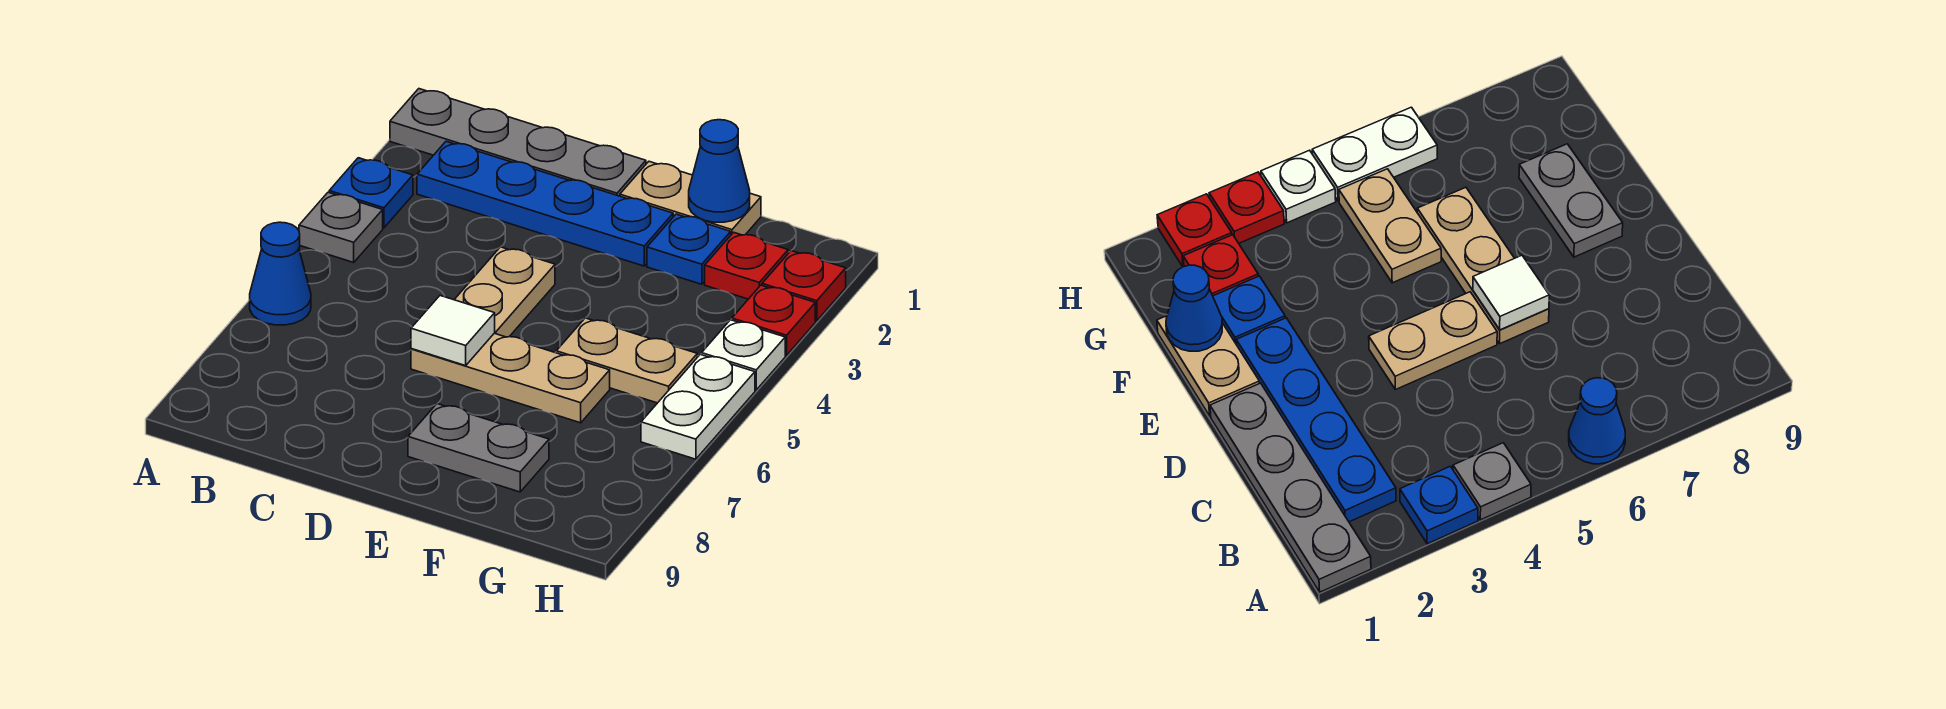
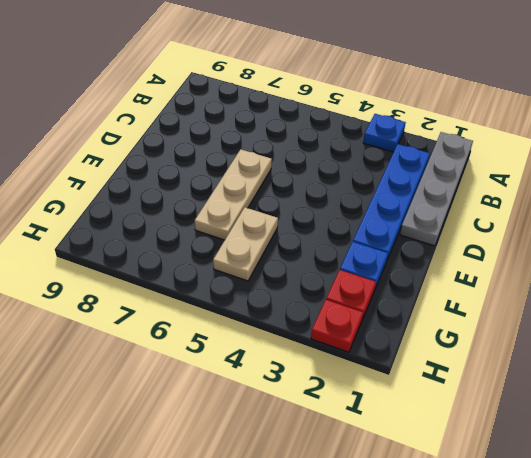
none -> grey 1x1 plate [299,192,383,262]
none -> blue 1x1 cone [250,222,311,325]
none -> tan 1x2 plate [454,247,555,337]

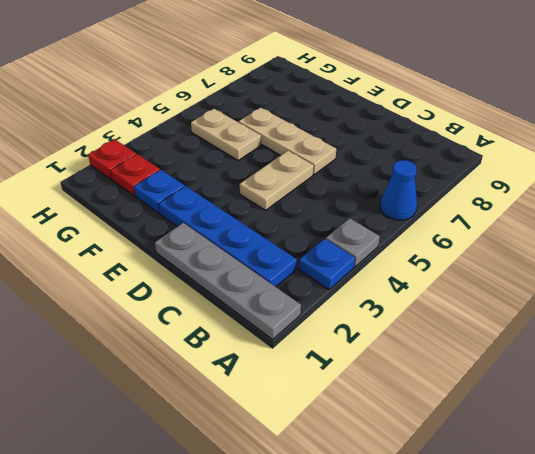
none -> tan 1x2 plate [620,162,761,235]
none -> grey 1x2 plate [408,404,549,492]
none -> red 1x1 plate [732,285,815,355]

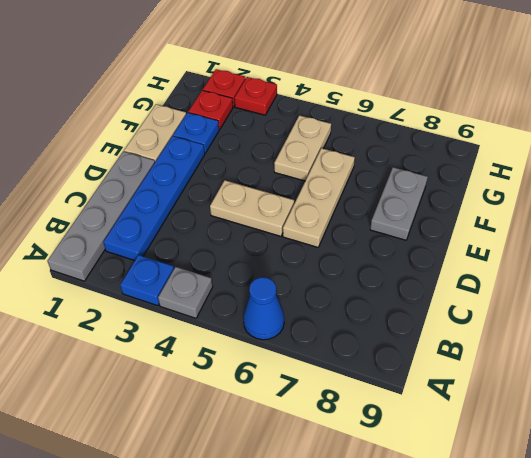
none -> white 1x1 plate [702,320,785,390]
none -> white 1x2 plate [641,354,755,459]
none -> white 1x1 tile [411,296,495,366]

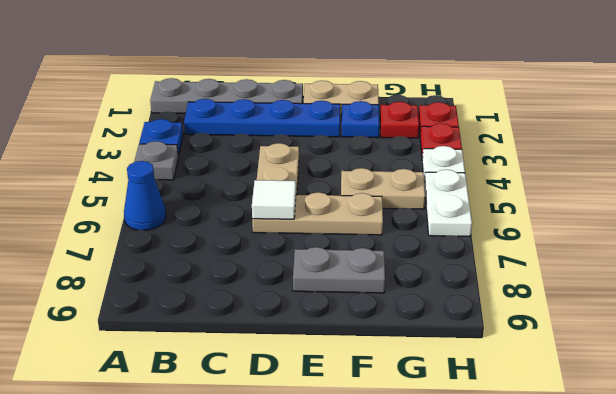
none -> blue 1x1 cone [689,120,750,222]

